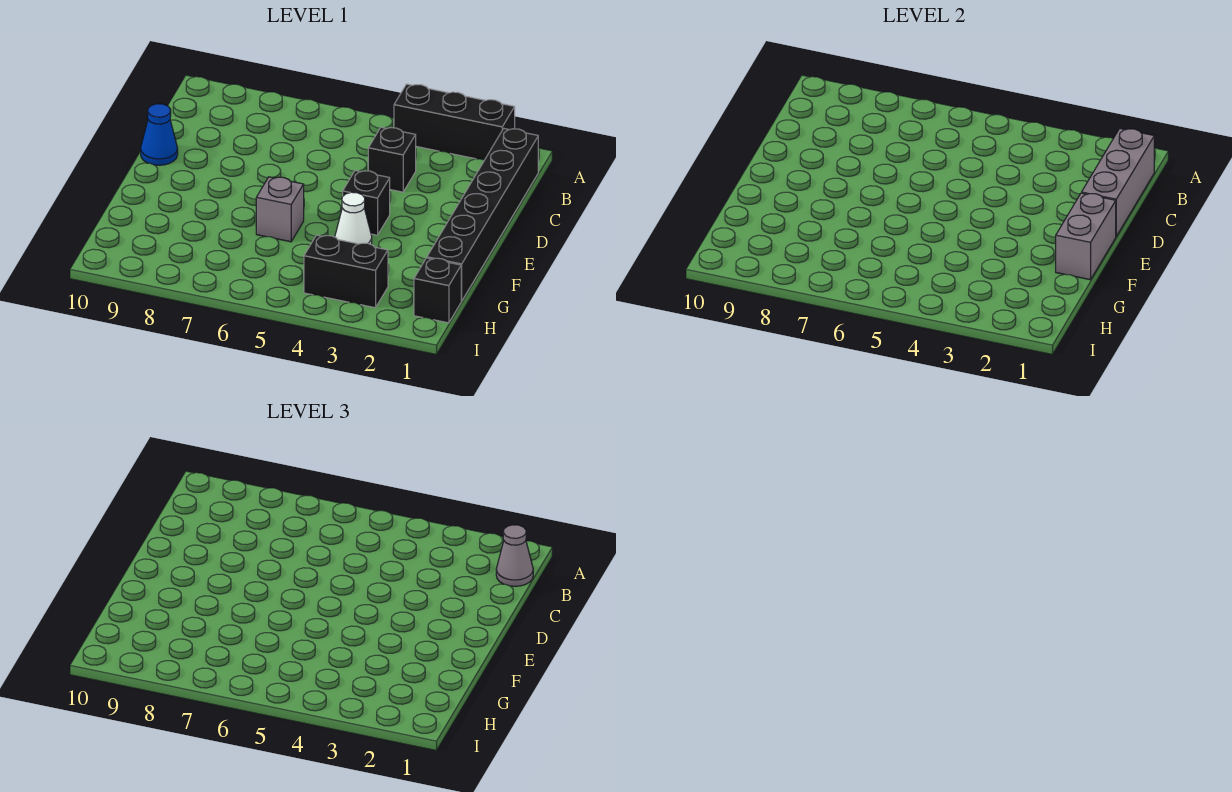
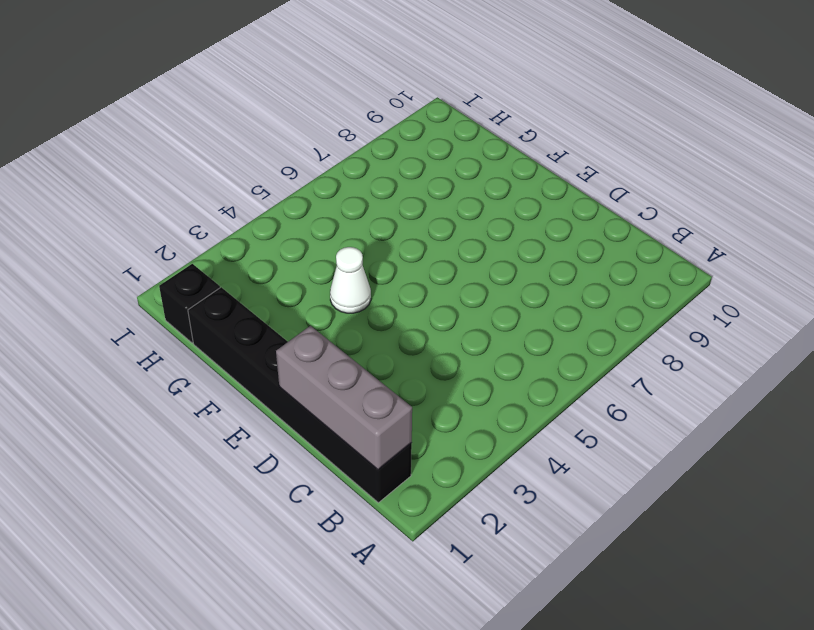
none -> black 1x3 brick [394,84,515,160]
none -> black 1x1 brick [368,127,416,192]
none -> blue 1x1 cone [141,104,178,165]

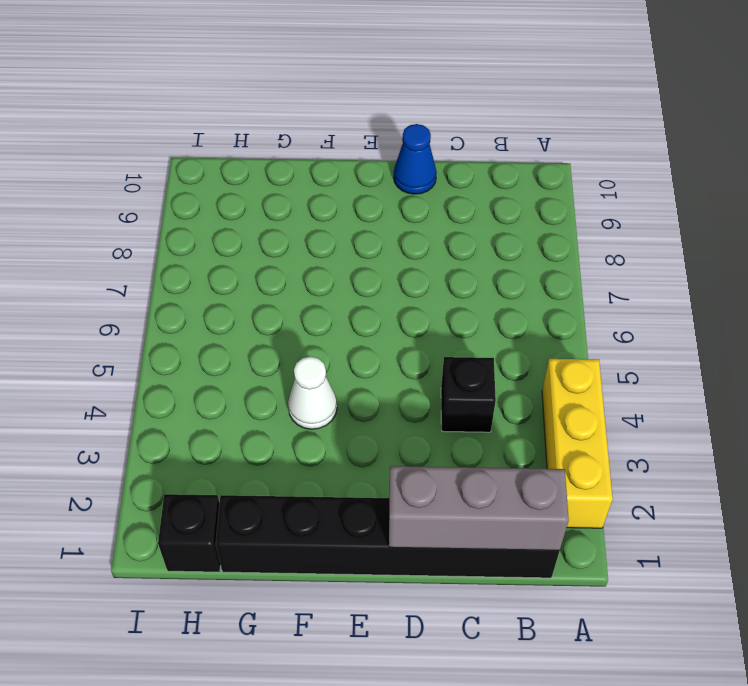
yellow 1x3 brick [542,359,613,528] -> black 1x3 brick [394,84,515,160]
none -> black 1x1 brick [343,170,390,235]
none -> grey 1x1 brick [256,177,304,242]
none -> black 1x2 brick [304,235,388,308]

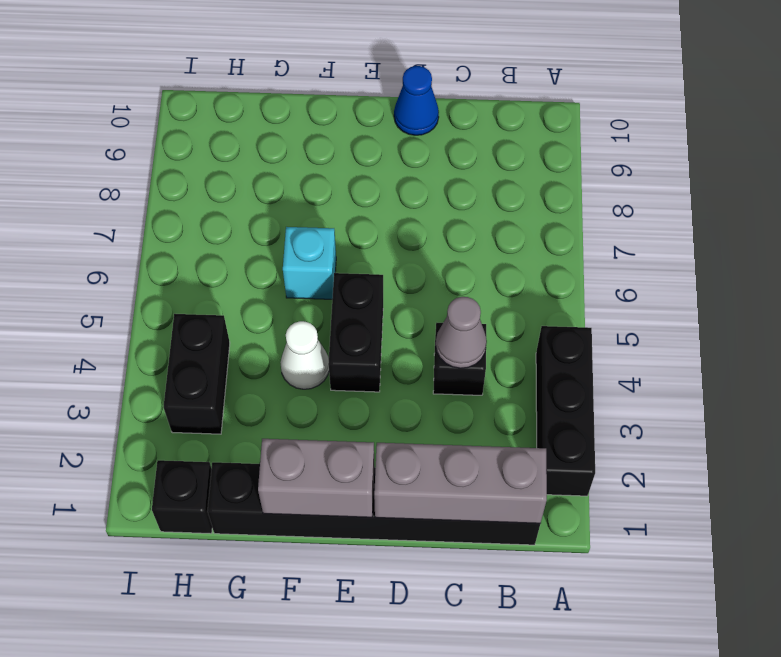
grey 1x1 cone [436,297,487,368] -> grey 1x1 cone moved to [496,525,533,586]
black 1x2 brick [328,273,383,392] -> black 1x1 brick [343,170,390,235]
cyan 1x1 brick [283,227,336,299] -> grey 1x1 brick [256,177,304,242]

